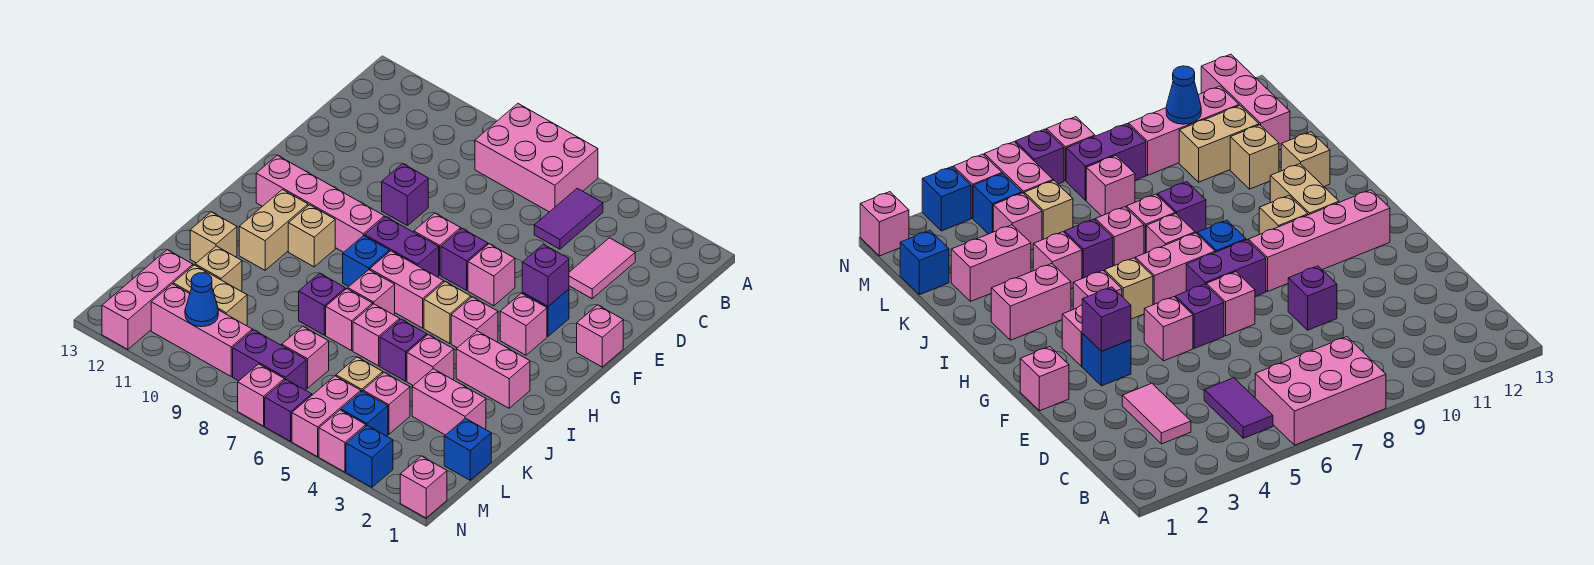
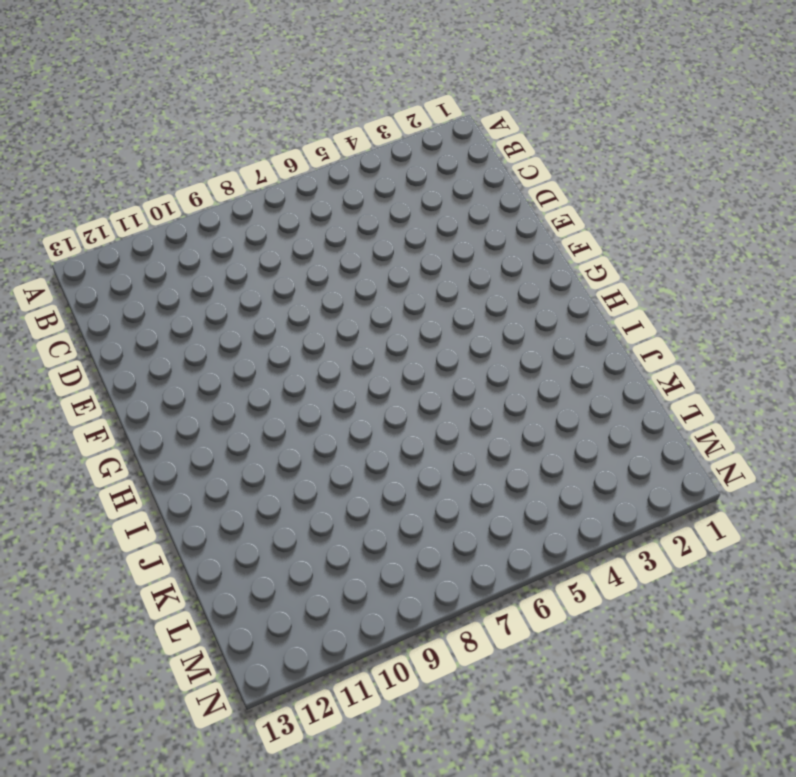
none -> pink 2x3 brick [475,104,598,212]
none -> purple 1x2 tile [534,188,603,249]
none -> pink 1x2 tile [569,238,635,299]
none -> purple 1x1 brick [382,164,428,226]

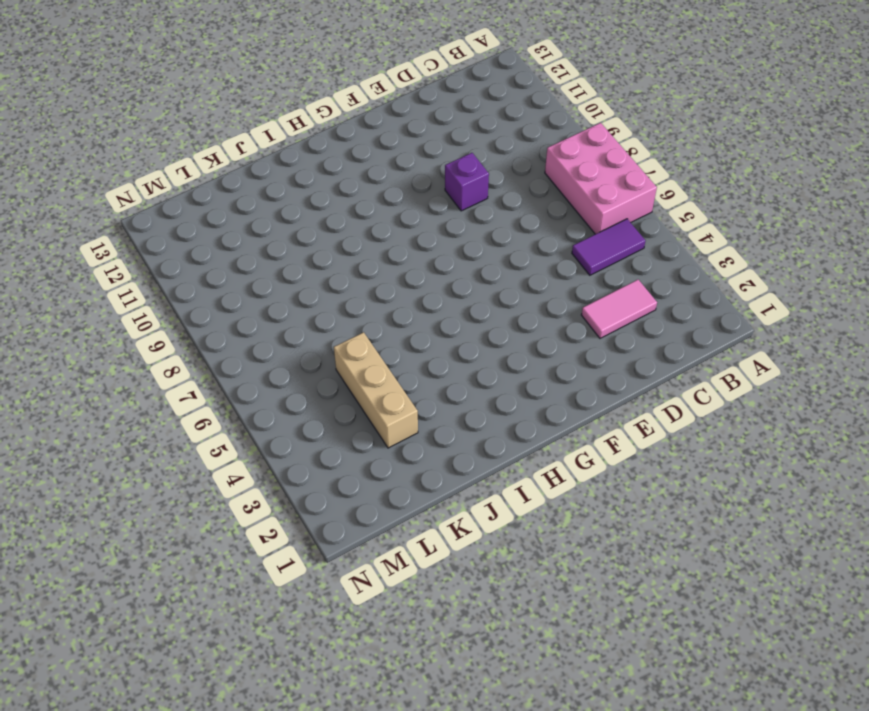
tan 1x3 brick [334,332,418,448] -> pink 1x2 brick [412,369,486,435]
none -> pink 1x1 brick [577,305,623,367]
none -> blue 1x1 brick [522,289,569,336]
none -> pink 1x1 brick [468,244,515,306]
none -> purple 1x1 brick [441,229,488,290]

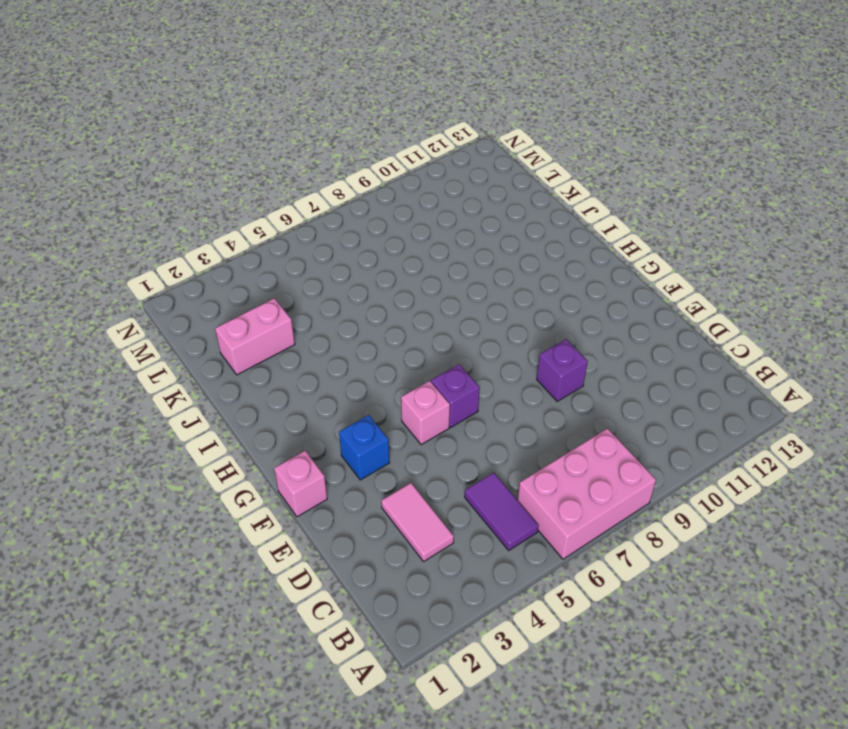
none -> pink 1x1 brick [414,213,461,275]
none -> pink 1x1 brick [500,293,547,355]
none -> purple 1x2 brick [365,217,439,277]
none -> pink 1x4 brick [256,155,384,252]

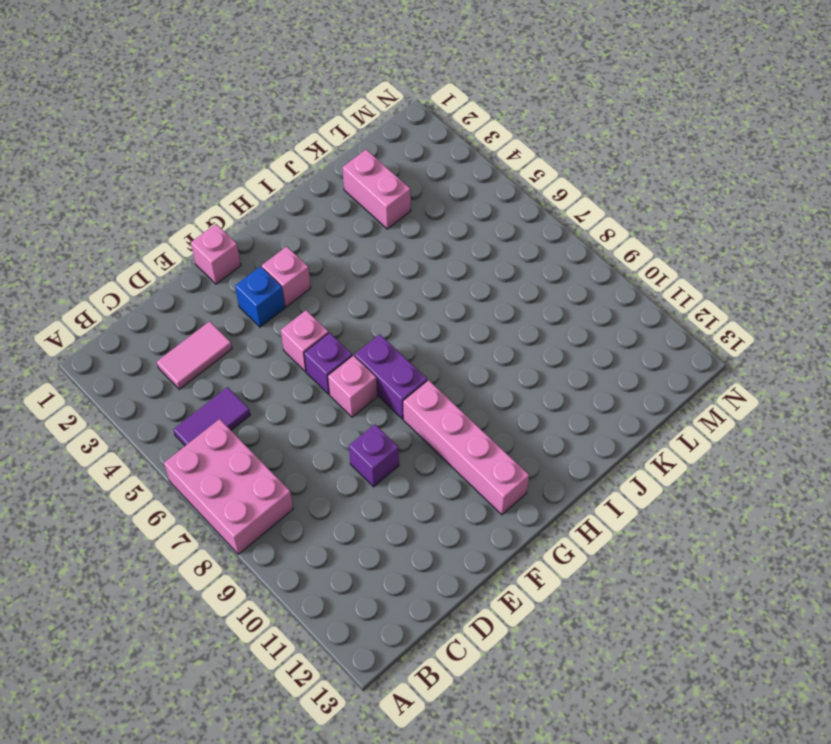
none -> pink 1x1 brick [451,297,498,348]
none -> tan 1x1 brick [424,282,471,344]
none -> pink 1x2 brick [370,251,444,328]
none -> blue 1x1 brick [343,236,390,286]

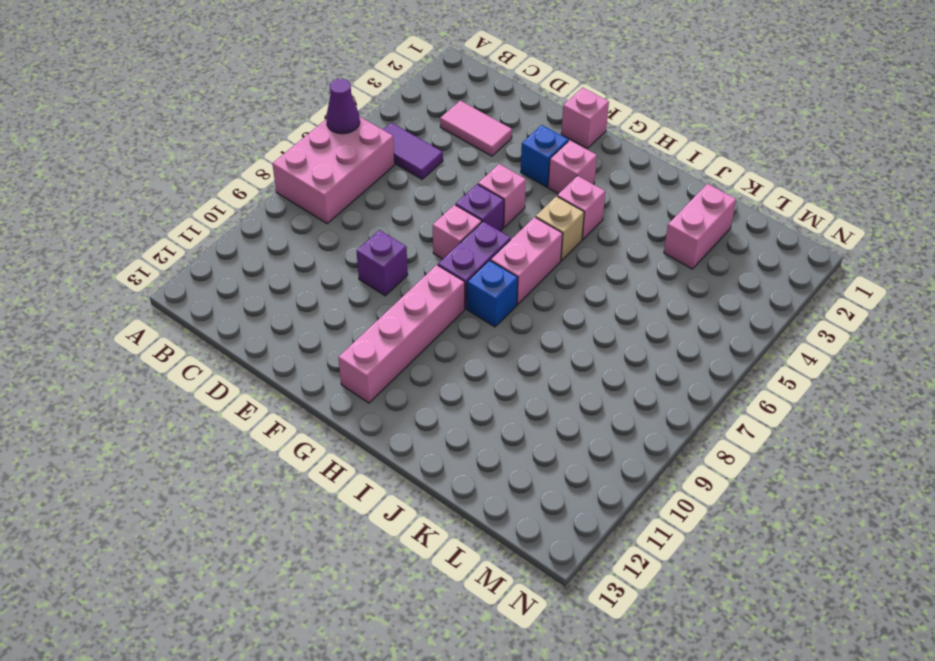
purple 1x1 cone [326,79,360,134] -> none
none -> tan 1x1 brick [288,205,335,267]
none -> tan 1x2 brick [239,190,308,270]
none -> pink 1x2 brick [456,331,530,408]
none -> pink 1x1 brick [348,270,395,315]

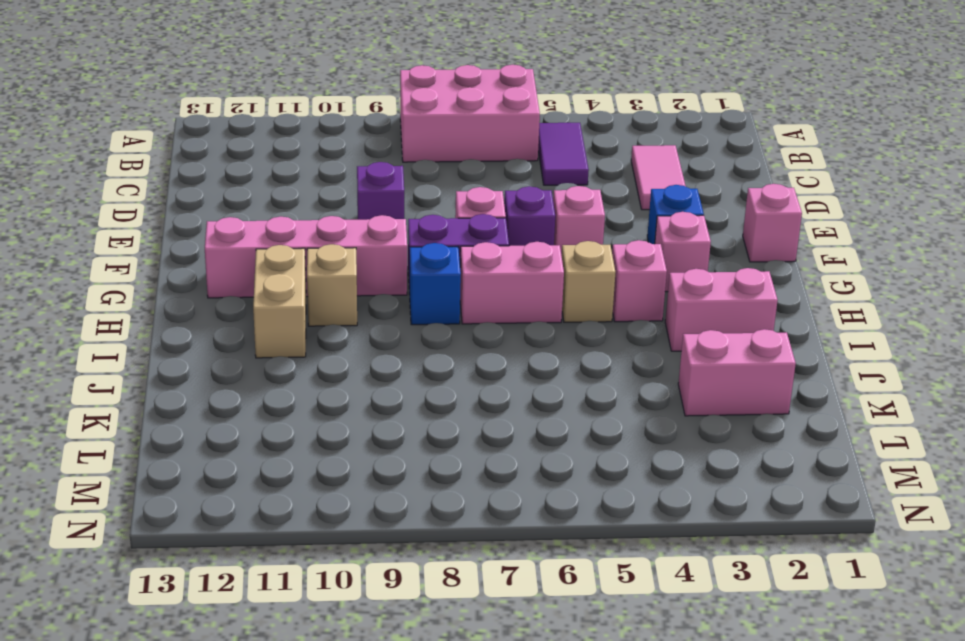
none -> pink 1x1 brick [348,270,395,315]
none -> pink 1x1 brick [407,335,454,386]
none -> purple 1x1 brick [380,319,427,381]
none -> pink 1x1 brick [353,304,400,366]

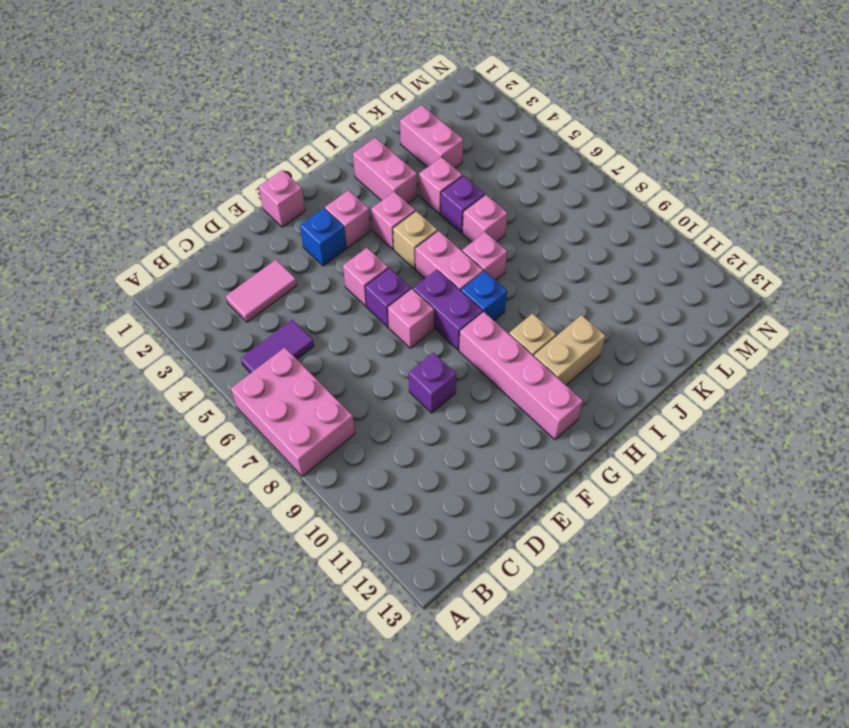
none -> pink 1x1 brick [326,289,373,351]
none -> purple 1x1 brick [299,273,345,335]
none -> tan 1x1 brick [190,212,237,263]
none -> tan 1x1 brick [195,246,242,291]

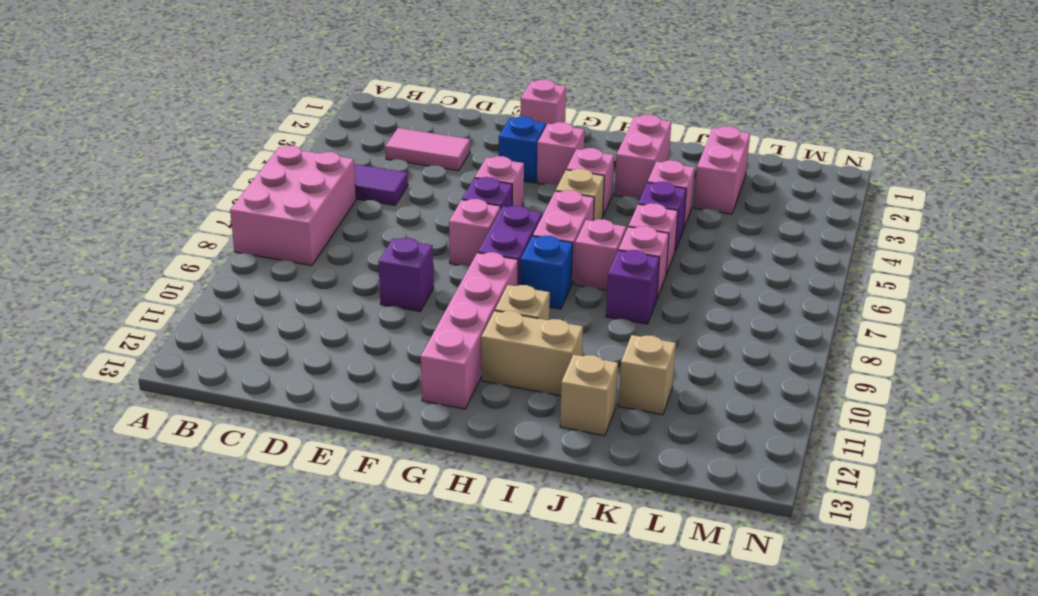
none -> blue 1x1 brick [444,418,491,480]
none -> pink 1x1 brick [363,372,410,434]
none -> tan 1x1 brick [336,357,383,392]
none -> pink 1x1 brick [282,326,329,388]

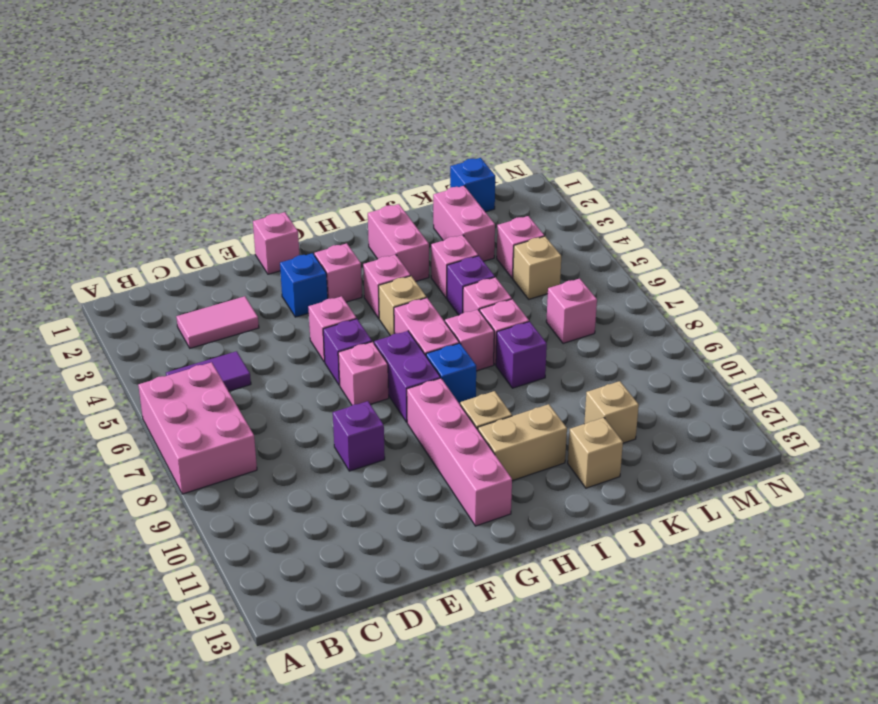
none -> tan 1x2 brick [173,265,247,325]
none -> pink 1x3 brick [102,250,193,349]
none -> blue 1x1 brick [341,391,388,436]
none -> pink 1x2 brick [292,376,361,457]

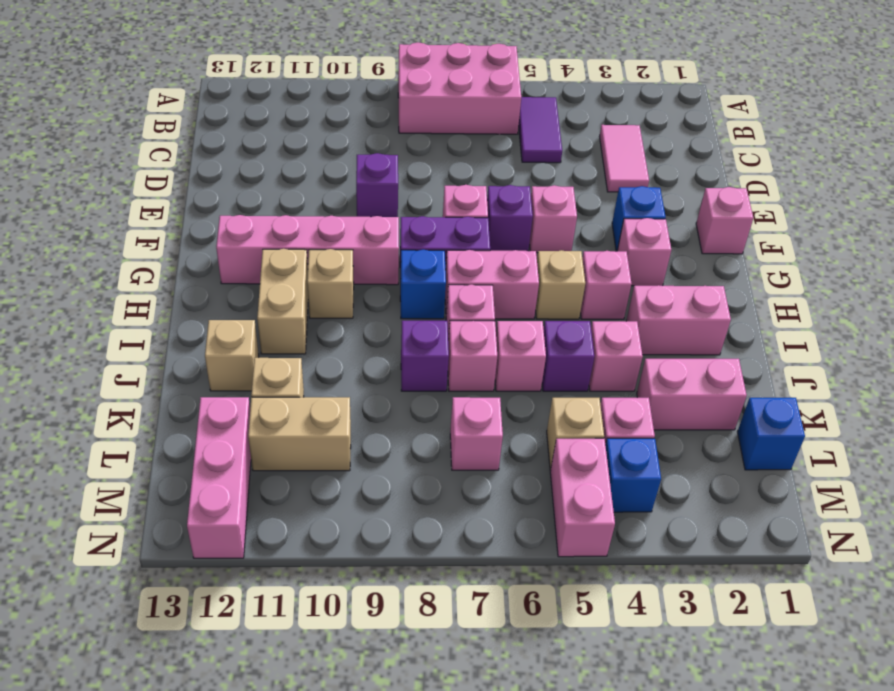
none -> purple 1x2 brick [233,330,306,390]
none -> pink 1x3 brick [151,284,252,376]
none -> pink 1x1 brick [400,456,447,518]
none -> blue 1x1 brick [346,425,393,487]

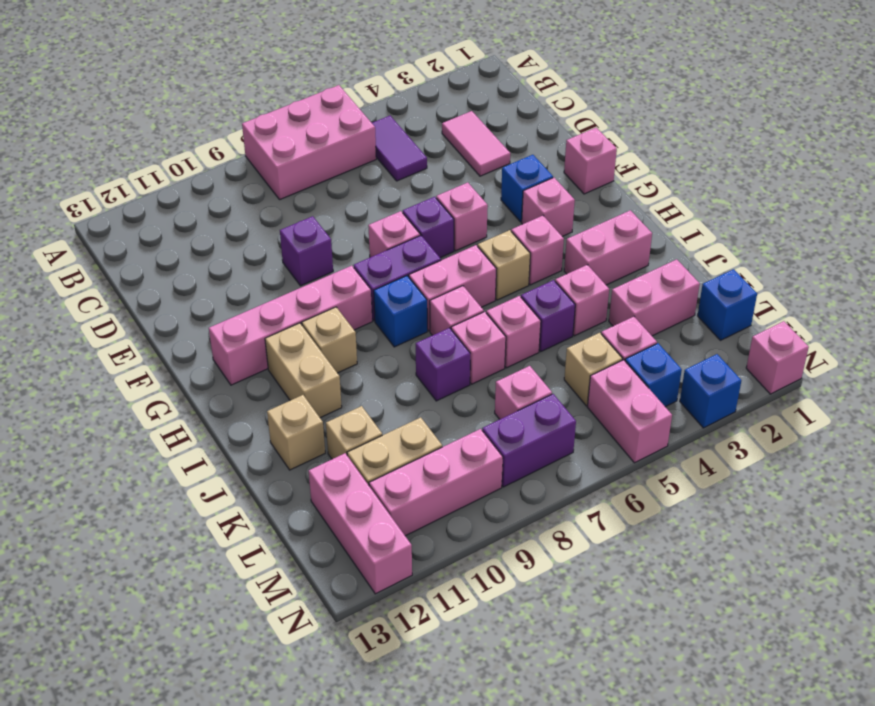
none -> pink 1x1 brick [319,410,366,472]
none -> purple 1x1 brick [265,380,312,441]
none -> pink 1x1 brick [238,364,284,426]
none -> purple 1x1 brick [522,244,569,306]

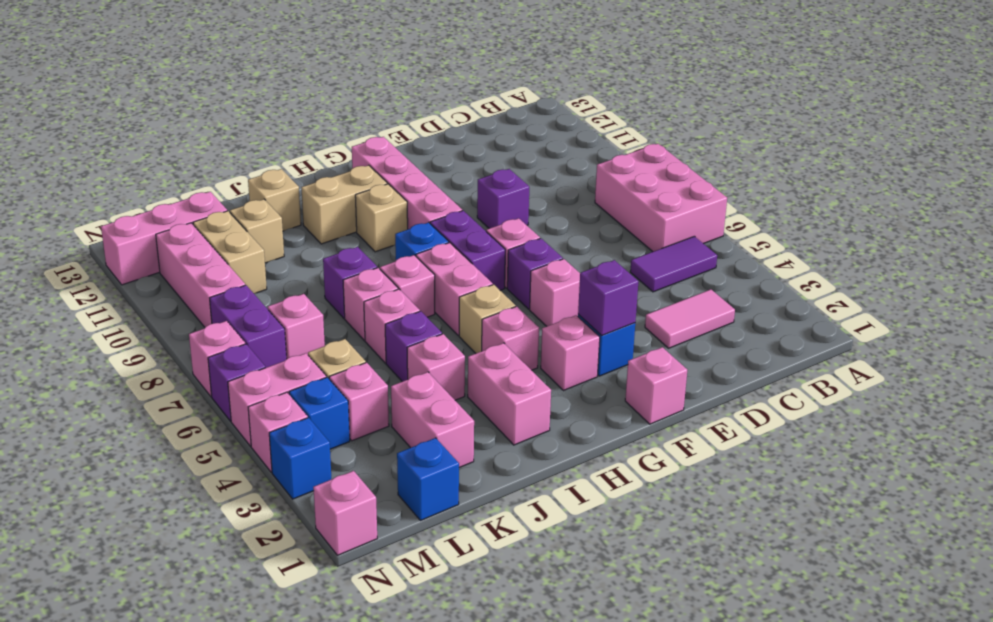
none -> blue 1x1 cone [185,273,218,327]

